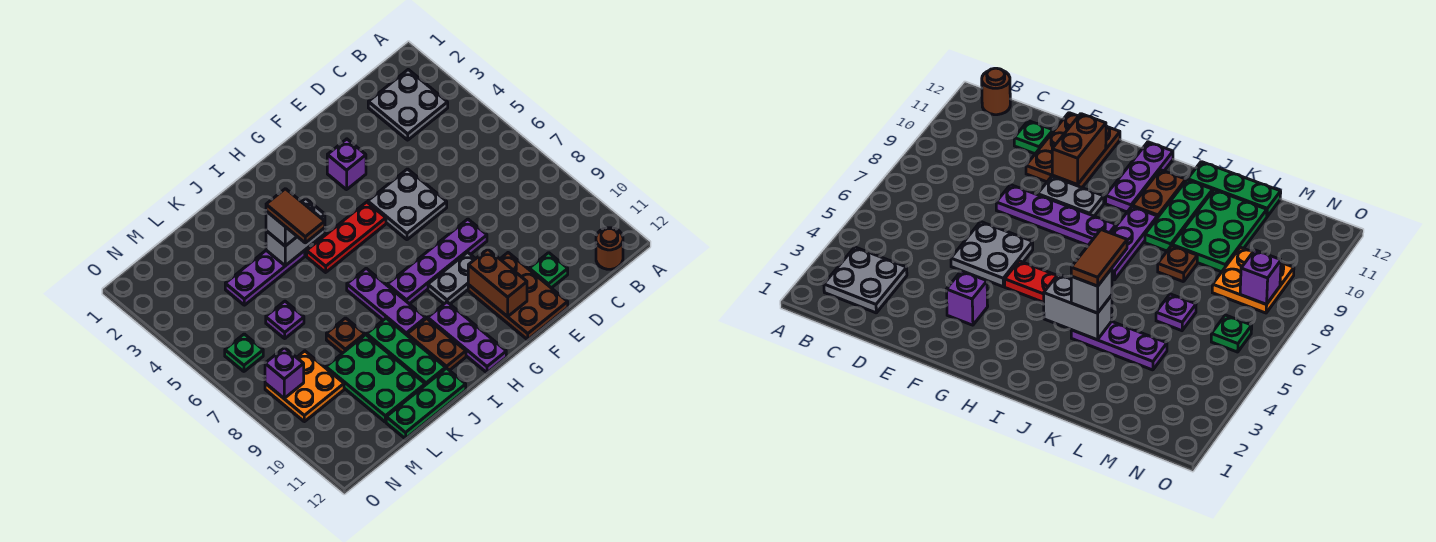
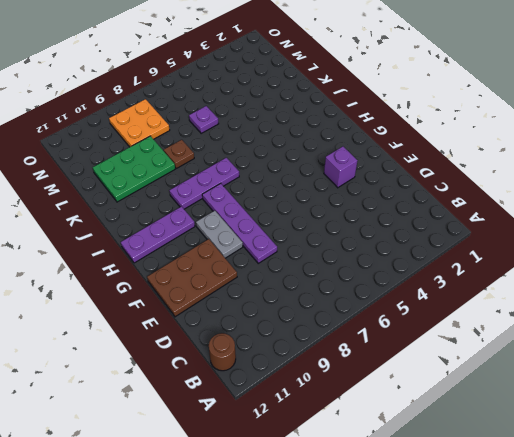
none -> grey 2x2 plate [368,70,448,140]
none -> green 1x1 plate [529,253,568,288]
none -> grey 2x2 plate [368,169,447,240]

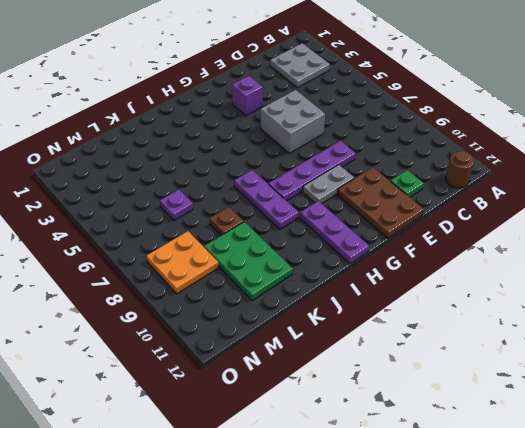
grey 2x2 brick [261,90,325,153] -> grey 2x2 plate [368,169,447,240]
none -> red 1x3 plate [307,202,386,272]
none -> brown 1x2 plate [407,318,466,370]
none -> purple 1x3 plate [225,250,305,305]

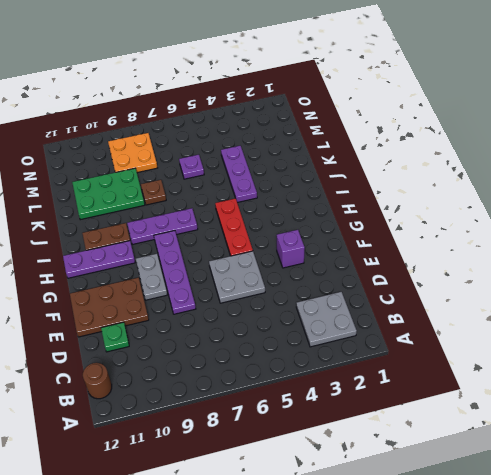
none -> green 1x3 plate [367,318,446,385]
none -> green 1x3 plate [386,368,466,439]
none -> green 1x1 plate [225,334,263,371]

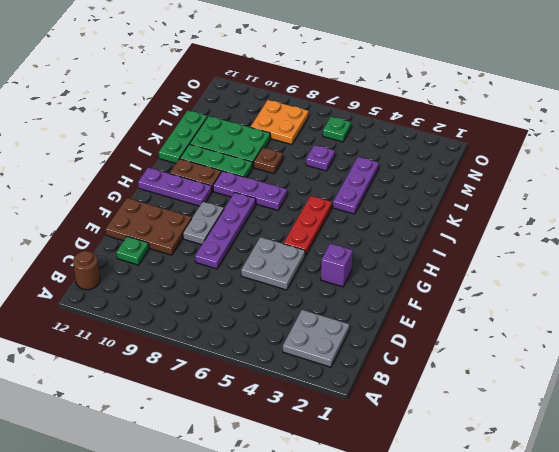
none -> brown 1x2 brick [468,249,527,317]
none -> grey 1x2 brick [266,199,325,266]
none -> purple 1x1 brick [265,348,304,398]

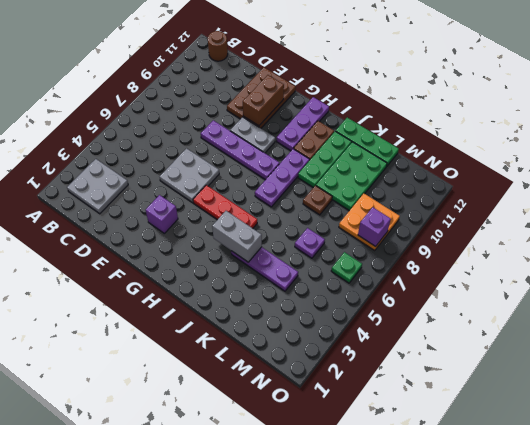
none -> green 1x1 plate [529,253,568,288]
none -> grey 1x1 brick [266,211,297,246]
none -> brown 1x2 tile [266,189,325,243]

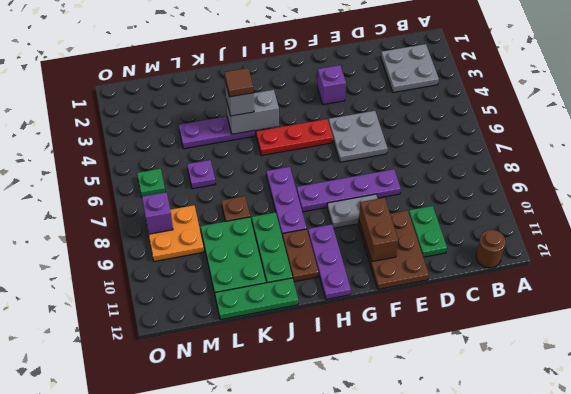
green 1x2 plate [409,206,447,257] -> green 1x1 plate [529,253,568,288]
brown 1x1 tile [224,68,254,97] -> brown 1x2 tile [266,189,325,243]

